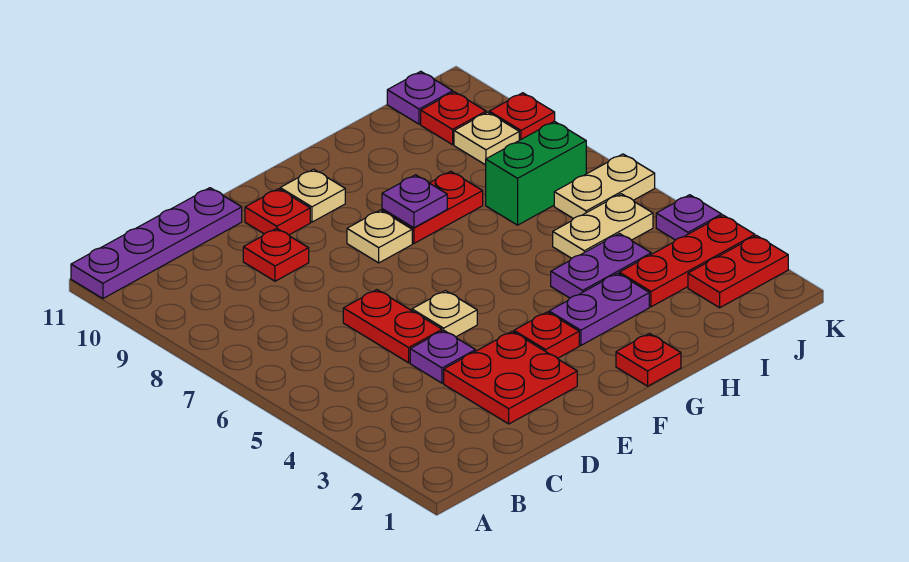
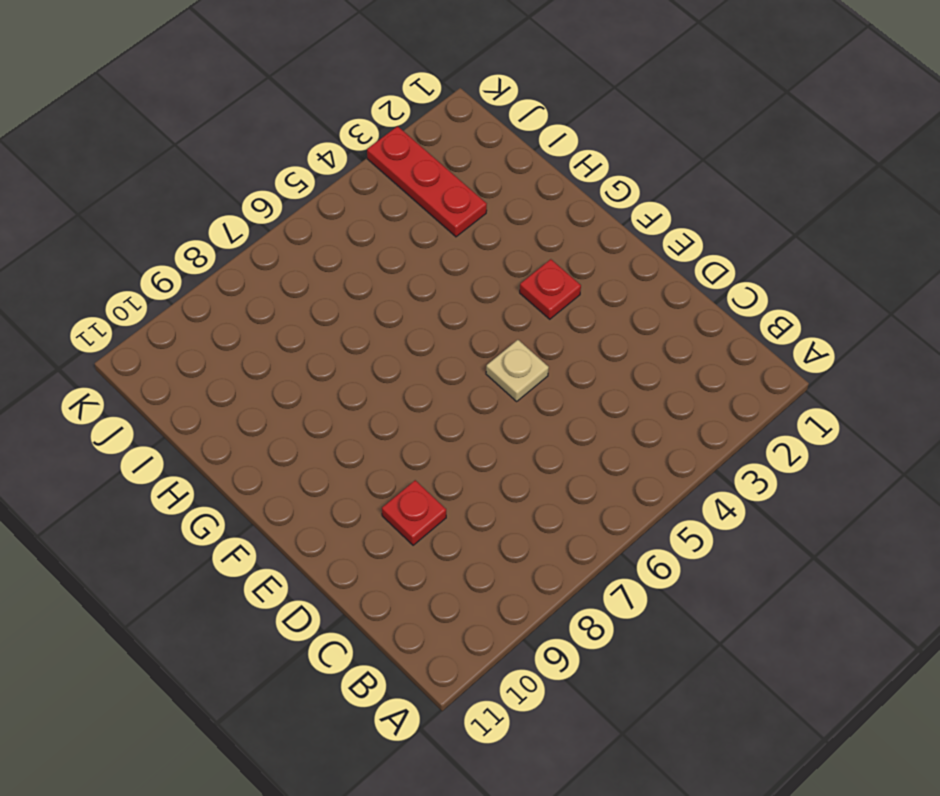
none -> purple 1x4 plate [71,188,242,299]
none -> red 2x2 plate [444,331,577,424]
none -> purple 1x1 plate [410,330,475,383]

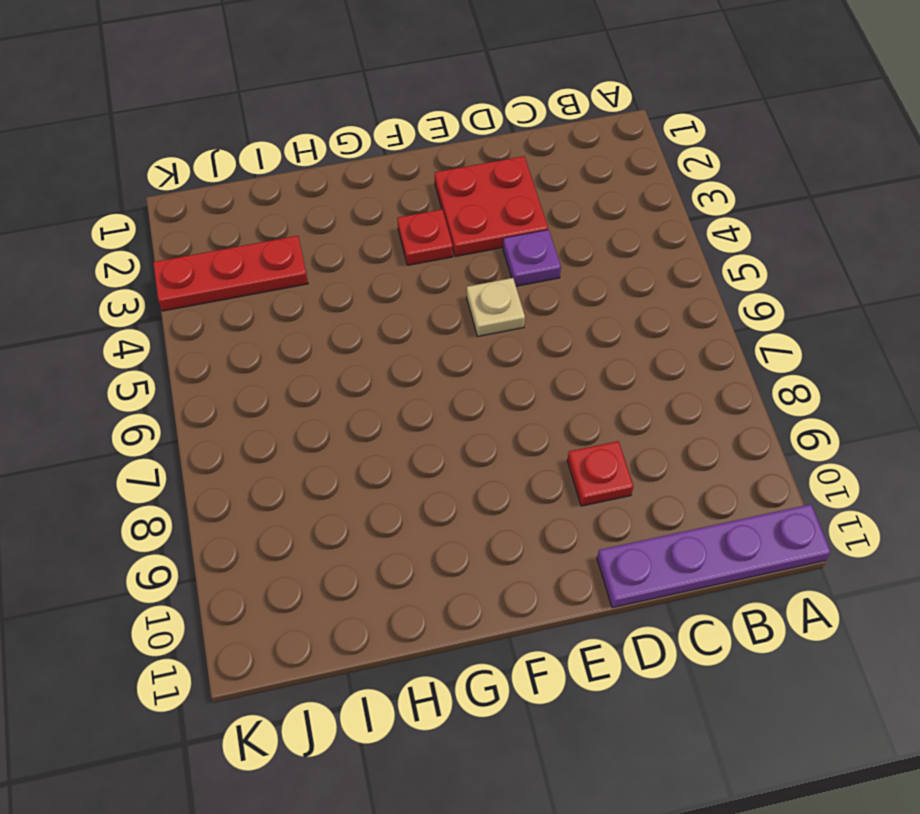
none -> red 1x2 plate [343,290,442,363]
none -> red 1x1 plate [245,189,310,235]
none -> tan 1x1 plate [347,210,412,263]

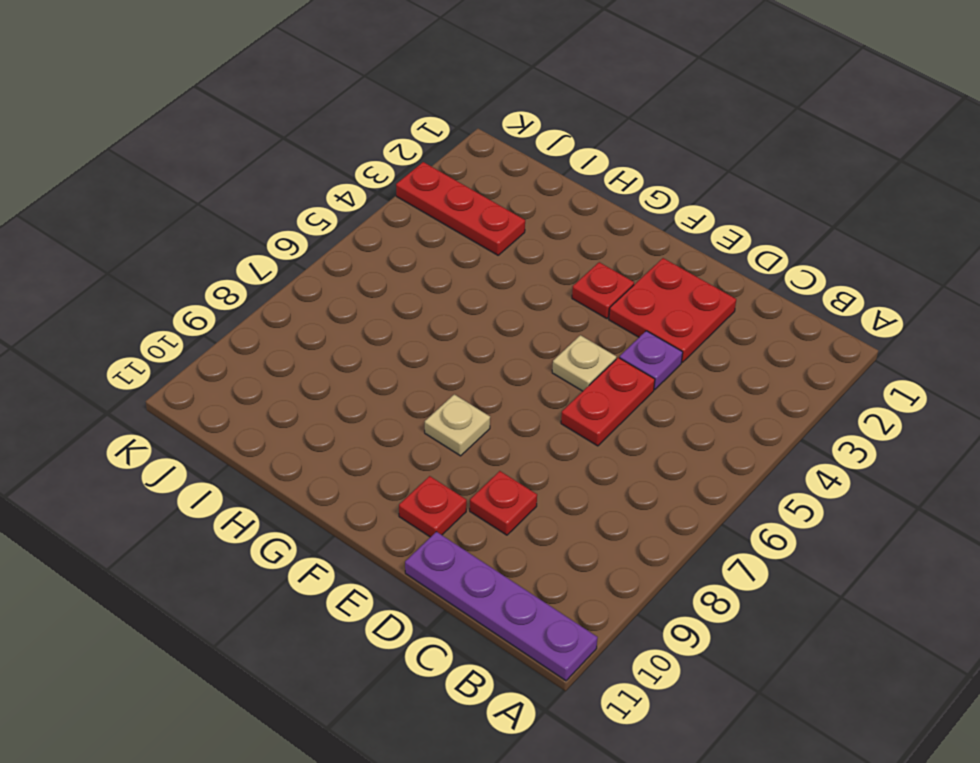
none -> tan 1x1 plate [280,169,345,222]
none -> red 1x1 plate [616,333,681,386]
none -> purple 1x2 plate [549,273,649,345]

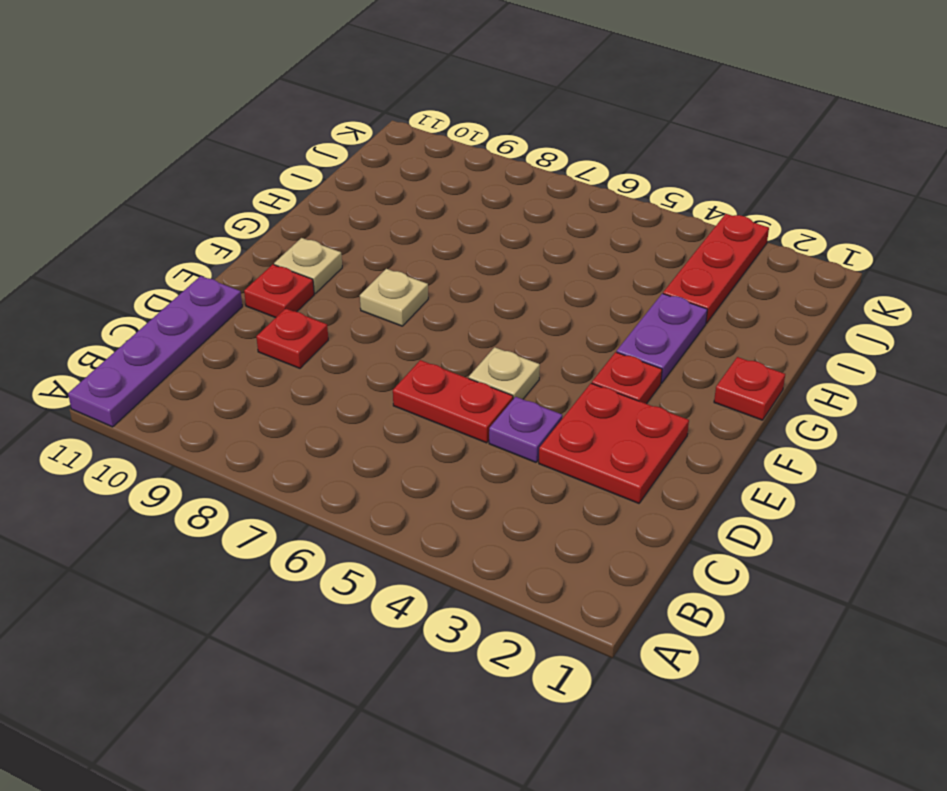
none -> red 1x2 plate [382,171,483,243]
none -> purple 1x2 plate [551,234,651,298]
none -> tan 1x2 plate [553,194,653,258]

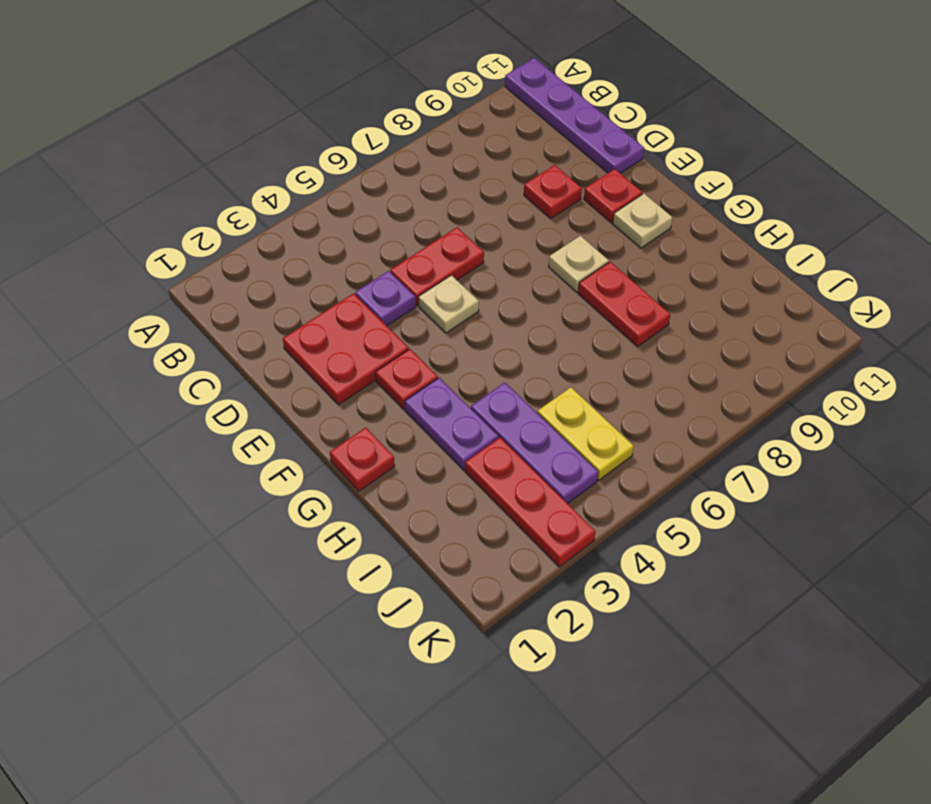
purple 1x3 plate [471,383,598,504] -> purple 1x2 plate [551,234,651,298]
yellow 1x2 plate [537,387,634,480] -> tan 1x2 plate [553,194,653,258]
none -> green 1x2 brick [486,121,586,225]
none -> red 1x2 plate [688,236,788,308]
none -> tan 1x2 plate [554,154,655,219]

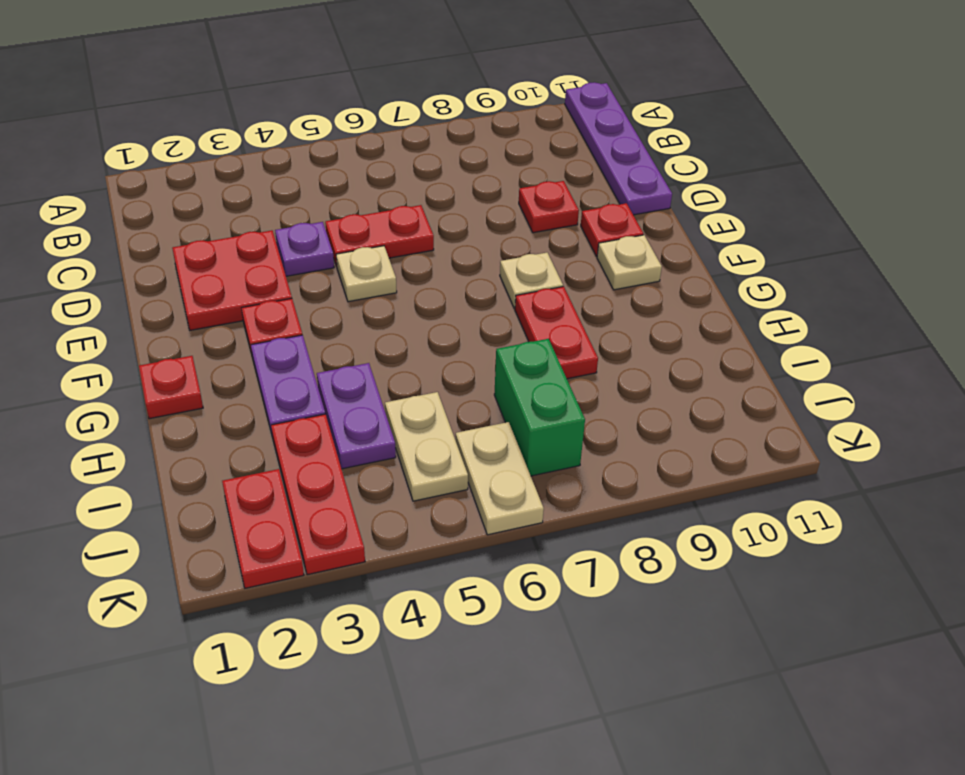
none -> tan 1x1 plate [454,112,519,165]
none -> red 1x1 plate [421,92,486,145]
none -> purple 1x1 plate [387,71,453,124]

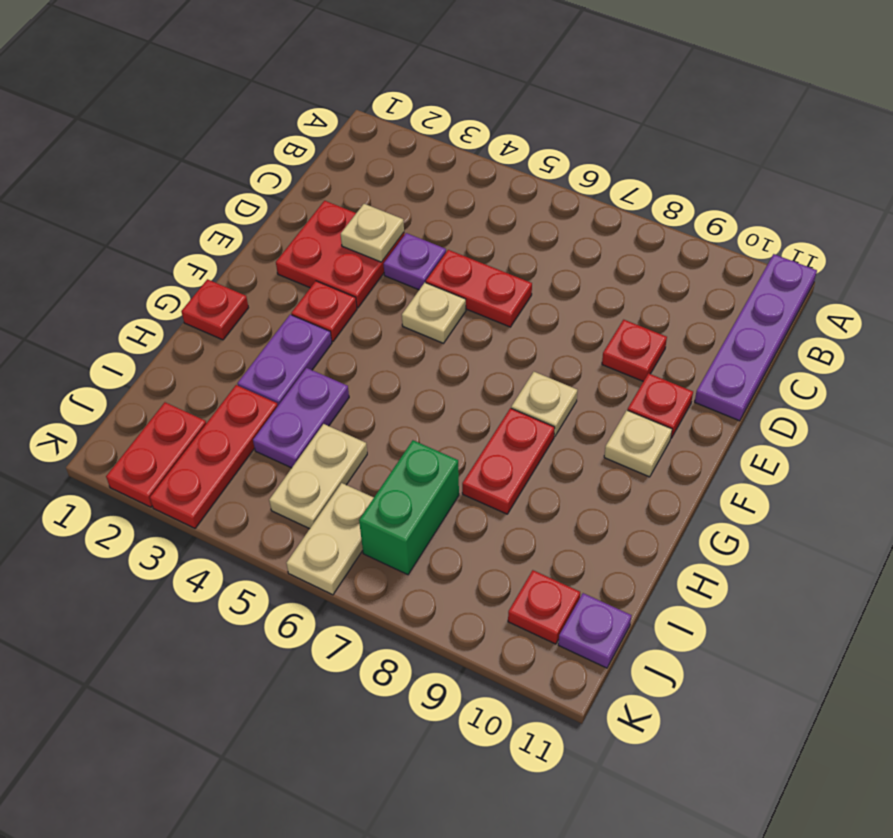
tan 1x1 plate [341,204,404,262] -> tan 1x1 plate moved to [454,112,519,165]
none -> purple 1x1 plate [656,195,722,240]
none -> red 1x1 plate [489,93,555,140]
none -> purple 1x1 plate [382,175,447,228]

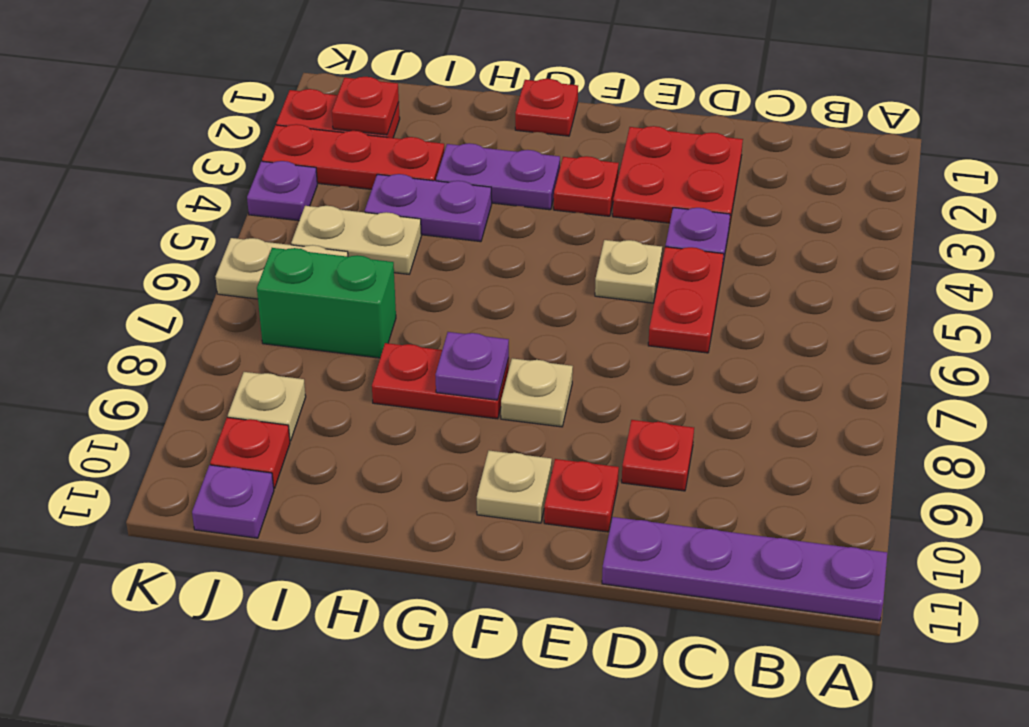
red 1x1 plate [332,77,399,135] -> red 1x1 plate moved to [489,93,555,140]

